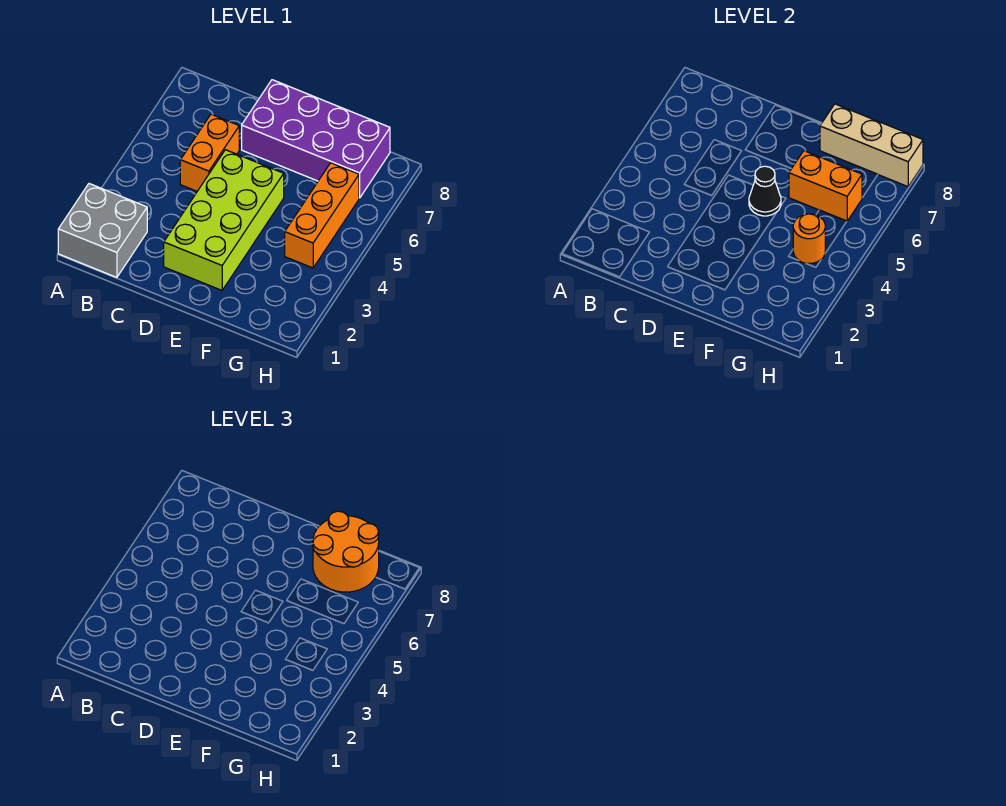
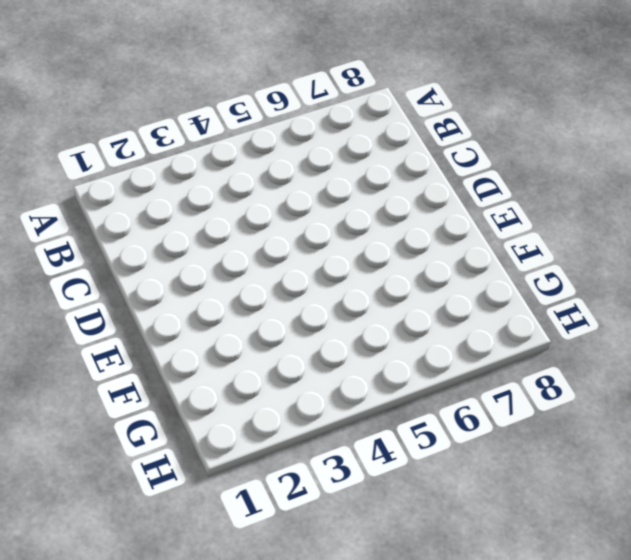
none -> grey 2x2 brick [58,184,147,277]
none -> orange 1x2 brick [180,114,239,191]

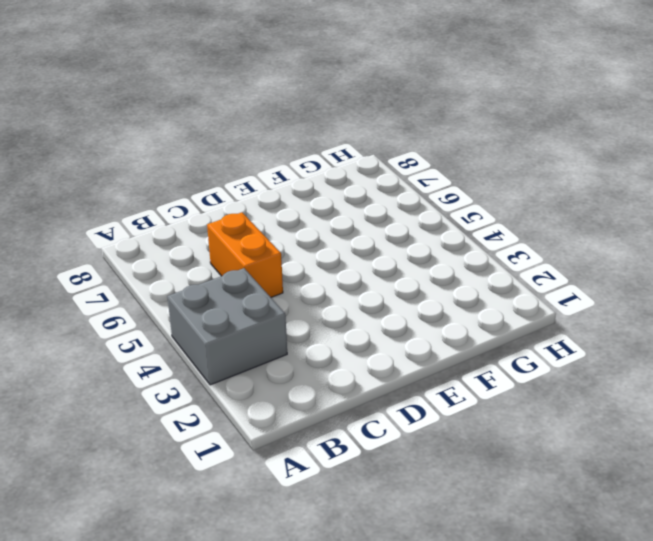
grey 2x2 brick [167,268,287,385] -> grey 2x2 brick moved to [58,184,147,277]
none -> lime 2x4 brick [164,150,284,290]
none -> purple 2x4 brick [242,80,390,198]

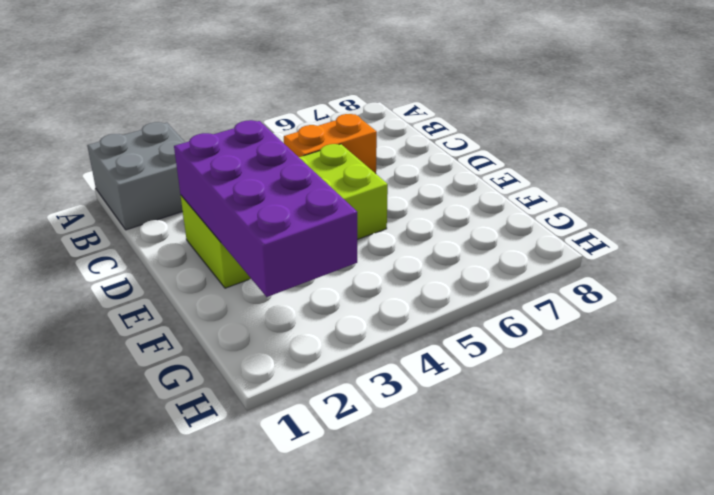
purple 2x4 brick [174,120,357,297] -> purple 2x4 brick moved to [242,80,390,198]
none -> orange 1x3 brick [285,163,359,268]
none -> black 1x1 cone [749,166,781,216]

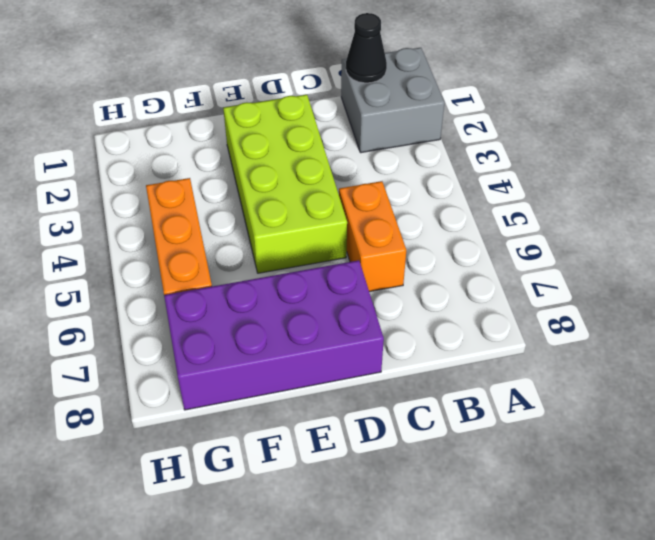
black 1x1 cone [346,13,387,83] -> black 1x1 cone moved to [749,166,781,216]
none -> orange 1x2 brick [789,151,862,221]
none -> tan 1x3 brick [820,104,923,187]

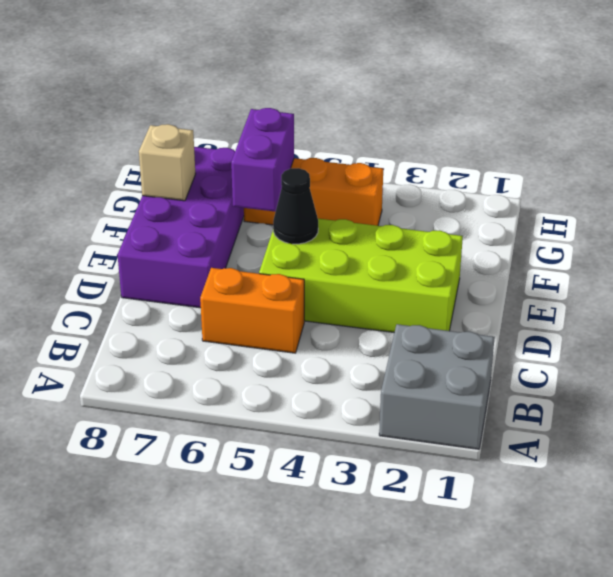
purple 1x2 brick [231,108,294,212] -> orange 1x2 brick [789,151,862,221]
tan 1x1 brick [139,124,195,201] -> tan 1x3 brick [820,104,923,187]
none -> orange 1x1 round brick [793,214,825,264]
none -> orange 2x2 round brick [313,511,379,592]

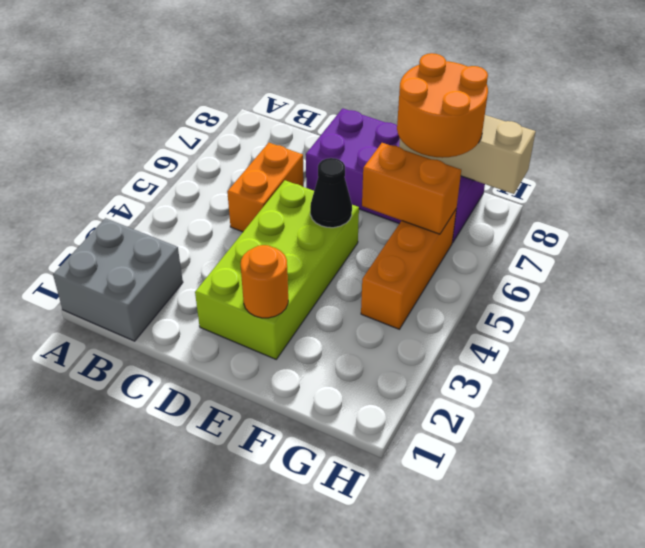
orange 1x1 round brick [241,245,288,318] -> orange 1x1 round brick moved to [793,214,825,264]

